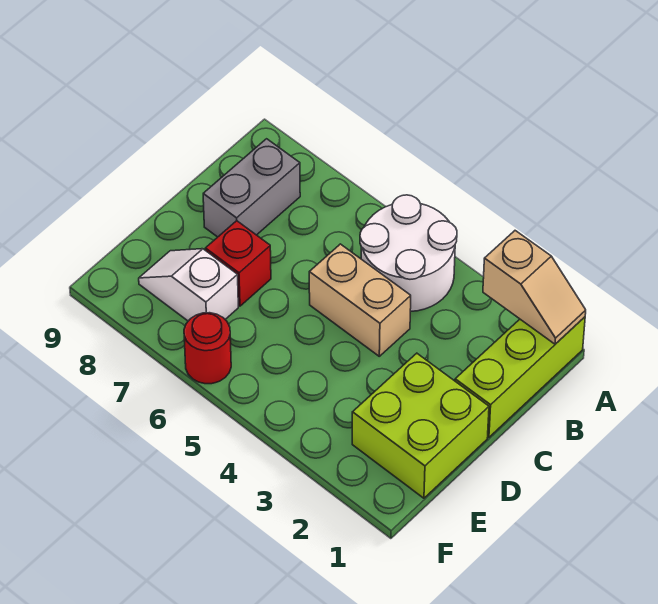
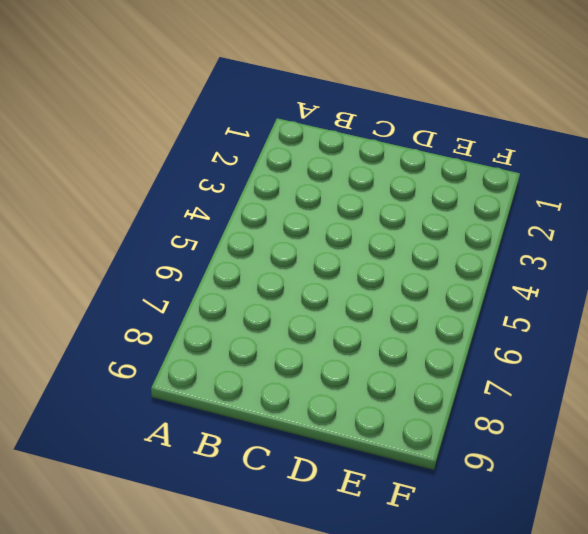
none -> lime 1x3 brick [455,317,585,437]
none -> white 2x2 round brick [360,195,457,312]

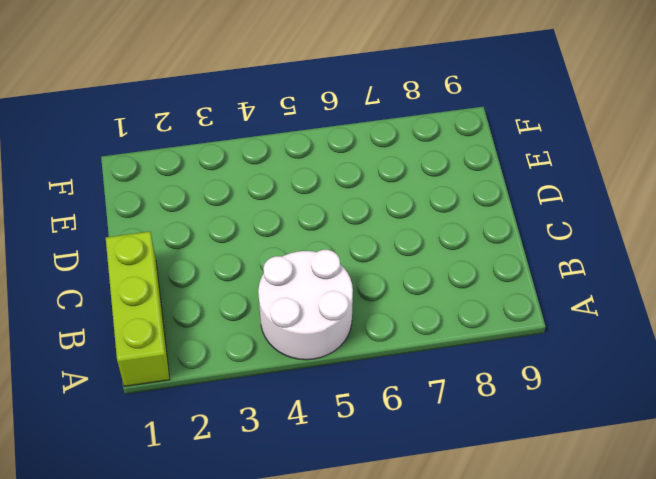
none -> grey 1x2 brick [203,139,300,237]
none -> tan 1x2 brick [309,244,411,356]

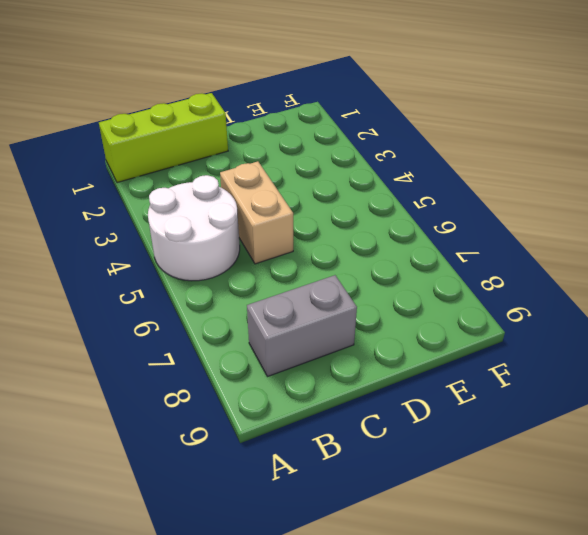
none -> lime 2x2 brick [352,353,489,498]
none -> red 1x1 brick [205,221,271,306]

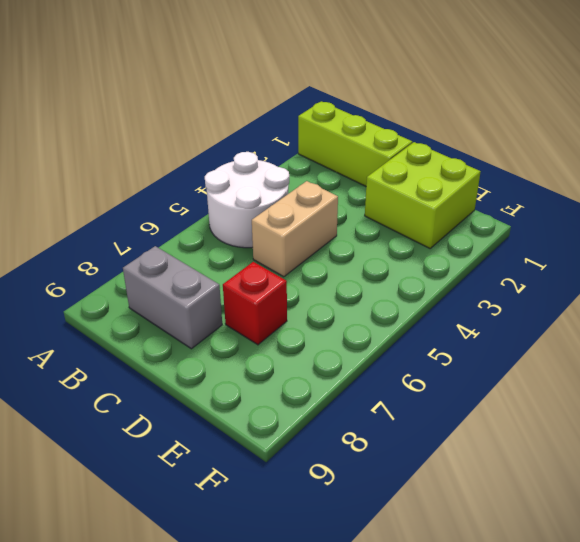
none -> white 1x2 slope [139,249,238,321]
none -> red 1x1 round brick [184,313,231,384]

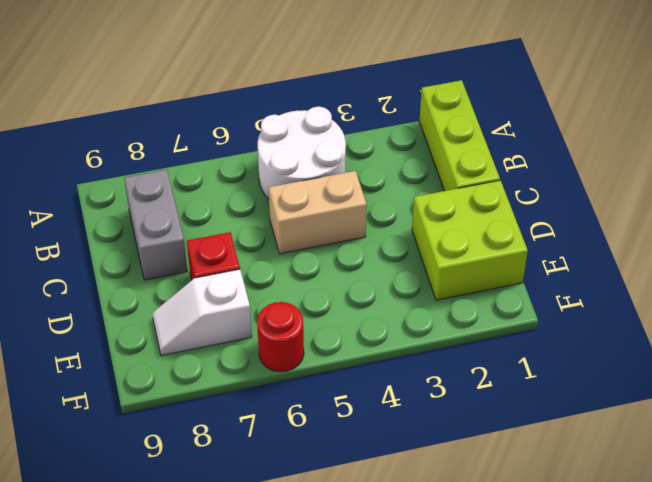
none -> tan 1x2 slope [483,231,586,344]

